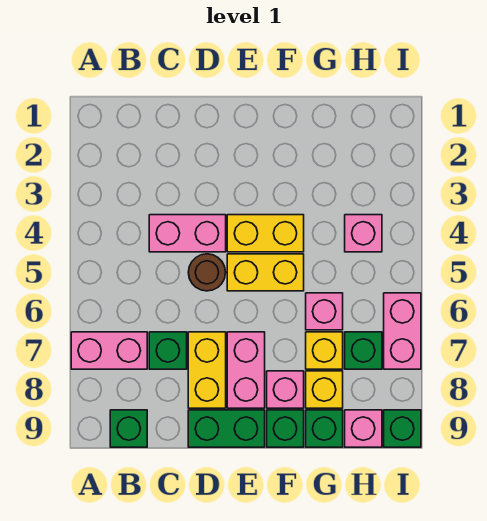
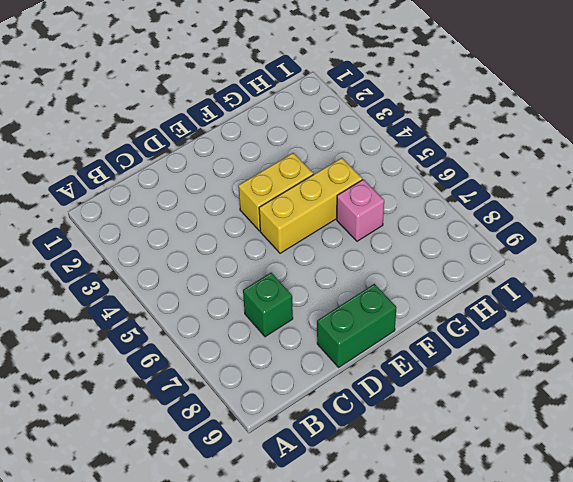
yellow 1x3 brick [259,158,362,253] -> yellow 1x2 brick [227,254,304,291]
none -> pink 1x2 brick [71,332,147,369]
none -> green 1x1 brick [110,410,147,447]
none -> pink 1x2 brick [149,215,226,252]

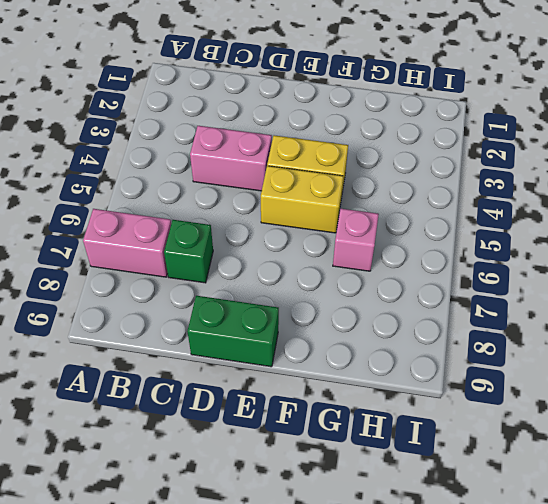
none -> green 1x1 brick [110,410,147,447]
none -> brown 1x1 round brick [188,254,226,291]
none -> yellow 1x2 brick [188,332,226,408]

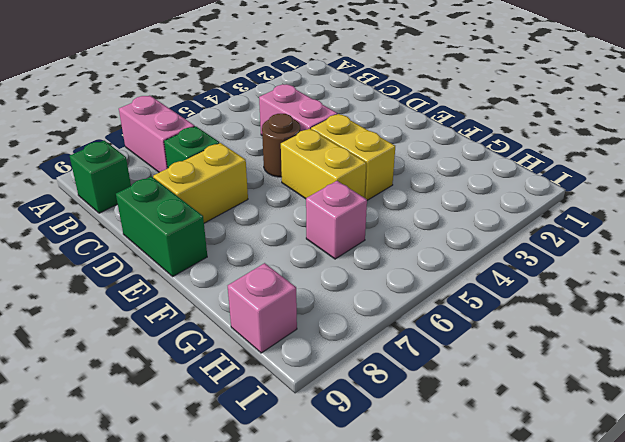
none -> pink 1x2 brick [227,332,265,408]
none -> pink 1x1 brick [267,371,304,408]
none -> green 1x1 brick [267,410,304,447]

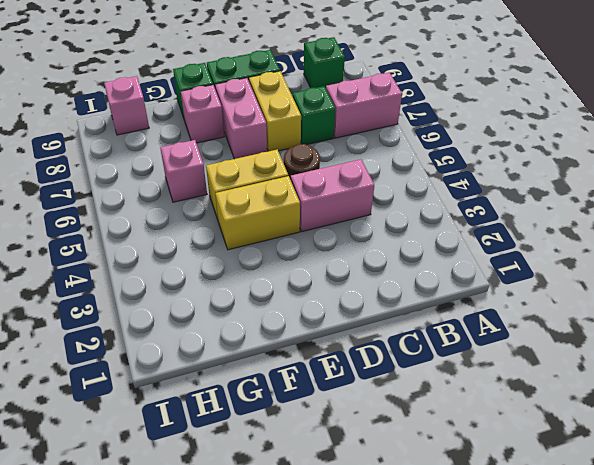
none -> yellow 1x1 brick [306,332,343,369]
none -> yellow 1x1 brick [306,371,343,408]
none -> green 1x1 brick [306,410,343,447]

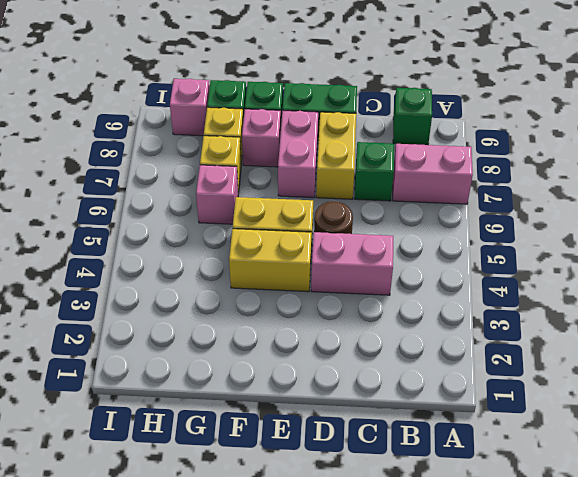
none -> pink 1x1 brick [345,215,382,252]
none -> green 1x1 brick [345,332,382,369]
none -> pink 1x2 brick [384,293,421,369]

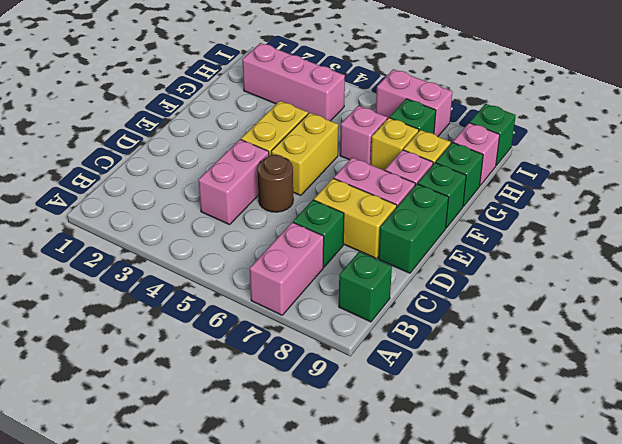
pink 1x3 brick [242,43,345,121] -> pink 1x1 brick [345,215,382,252]

